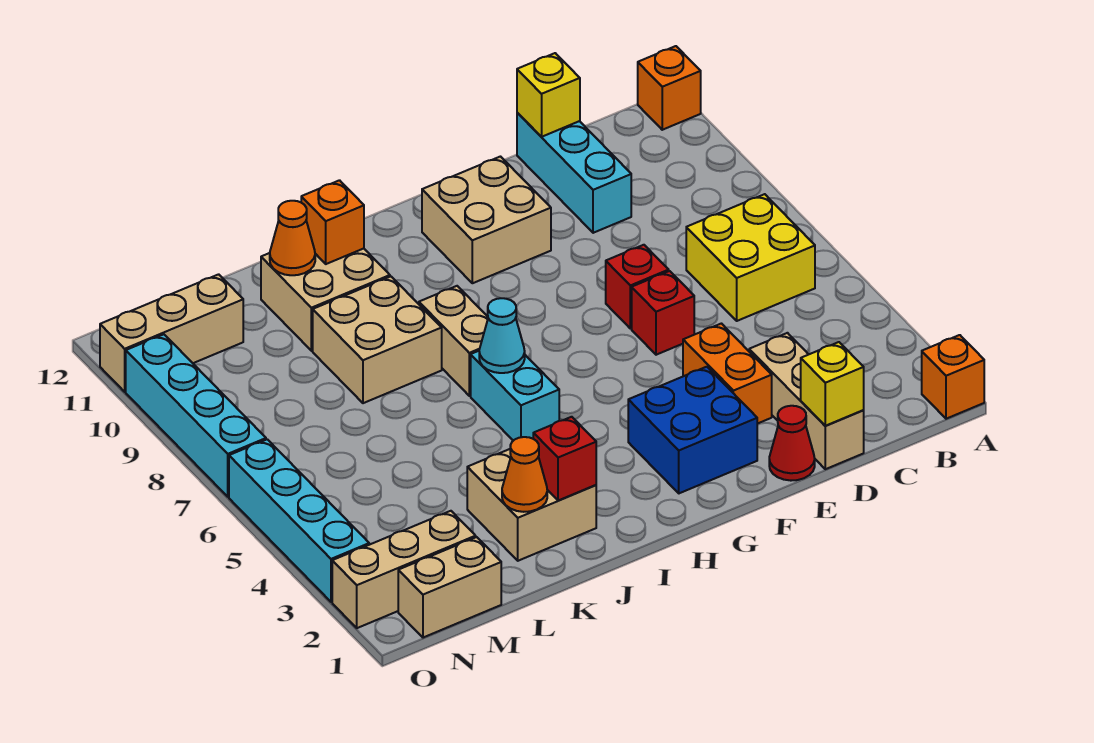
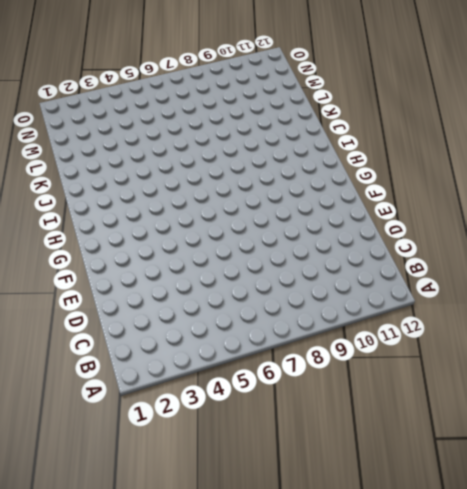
none -> orange 1x1 brick [922,335,984,419]
none -> orange 1x1 brick [638,46,701,130]
none -> yellow 2x2 brick [686,194,815,321]

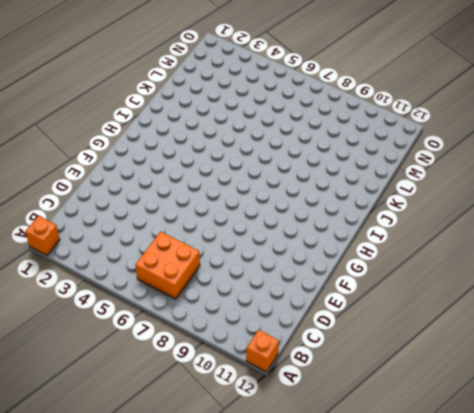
orange 2x2 brick [135,231,200,299] -> yellow 2x2 brick [686,194,815,321]
none -> tan 1x3 brick [749,333,864,469]
none -> cyan 1x3 brick [517,113,631,233]
none -> red 1x1 cone [769,406,815,481]

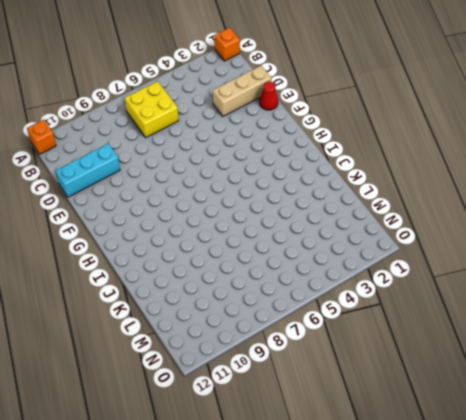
none -> orange 1x2 brick [683,324,772,424]
none -> red 1x1 brick [632,271,694,355]
none -> red 1x1 brick [606,245,669,328]

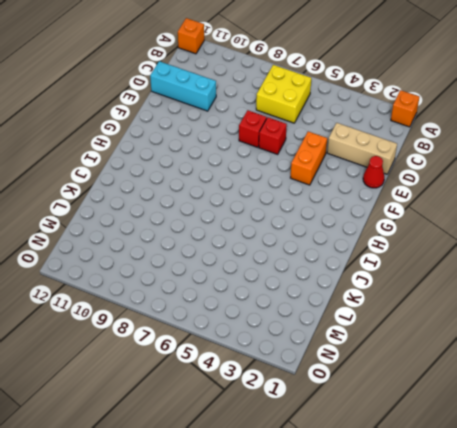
orange 1x2 brick [290,131,327,185] -> orange 1x2 brick turned to [683,324,772,424]
none -> blue 2x2 brick [628,367,757,493]
none -> tan 2x2 brick [422,157,551,283]
none -> cyan 1x2 brick [471,351,559,441]

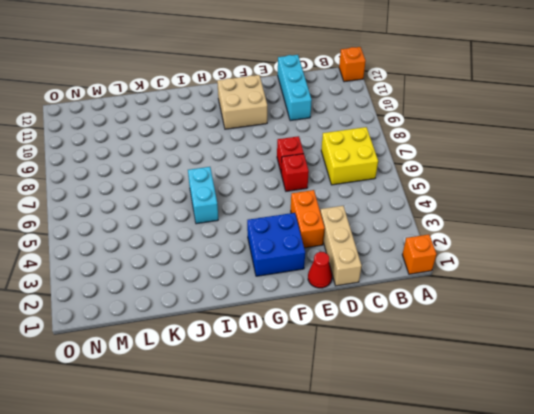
none -> tan 1x2 brick [419,286,488,396]
none -> tan 2x2 brick [467,449,596,561]
none -> tan 2x2 brick [313,277,442,403]

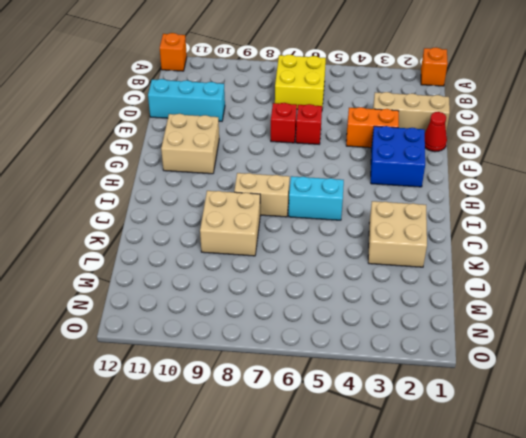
none -> tan 2x2 brick [261,249,390,351]
none -> tan 1x2 brick [398,537,501,638]
none -> tan 1x3 brick [332,511,476,628]

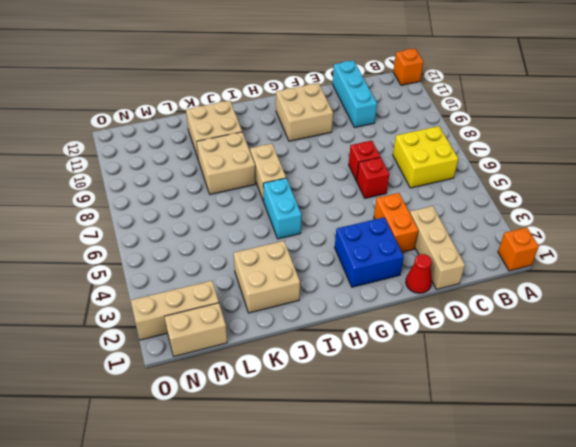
none -> tan 1x3 brick [100,274,243,392]
none -> cyan 1x4 brick [229,439,369,602]
none -> cyan 1x4 brick [126,334,266,497]

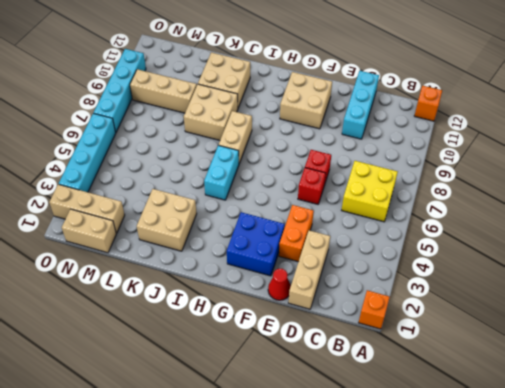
tan 1x3 brick [130,69,197,113] -> tan 1x3 brick moved to [100,274,243,392]
none -> yellow 1x1 brick [801,342,864,426]
none -> yellow 1x1 brick [517,53,580,137]
none -> cyan 1x1 cone [479,298,525,373]

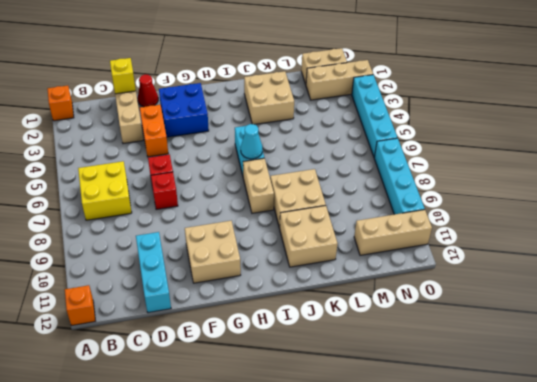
none -> yellow 1x1 brick [517,53,580,137]
none -> red 1x1 brick [533,417,596,501]
none -> orange 1x1 brick [301,180,364,264]

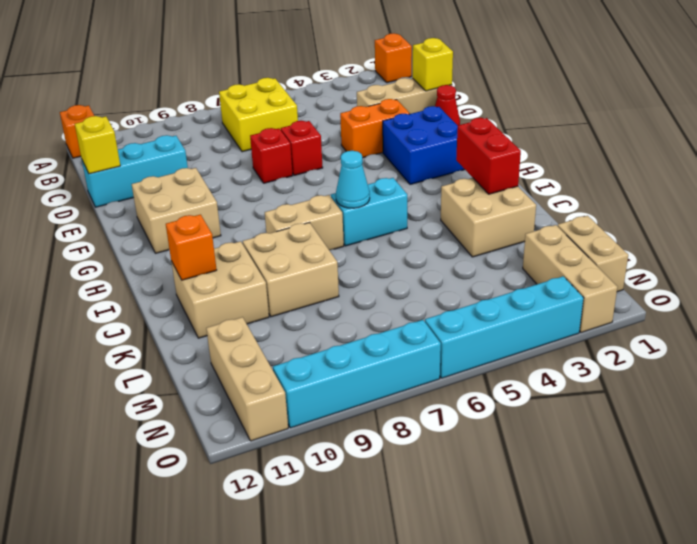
red 1x2 brick [456,118,521,194] -> red 1x1 brick [533,417,596,501]
none -> orange 1x1 cone [502,437,547,512]
none -> orange 1x1 cone [270,201,315,275]

